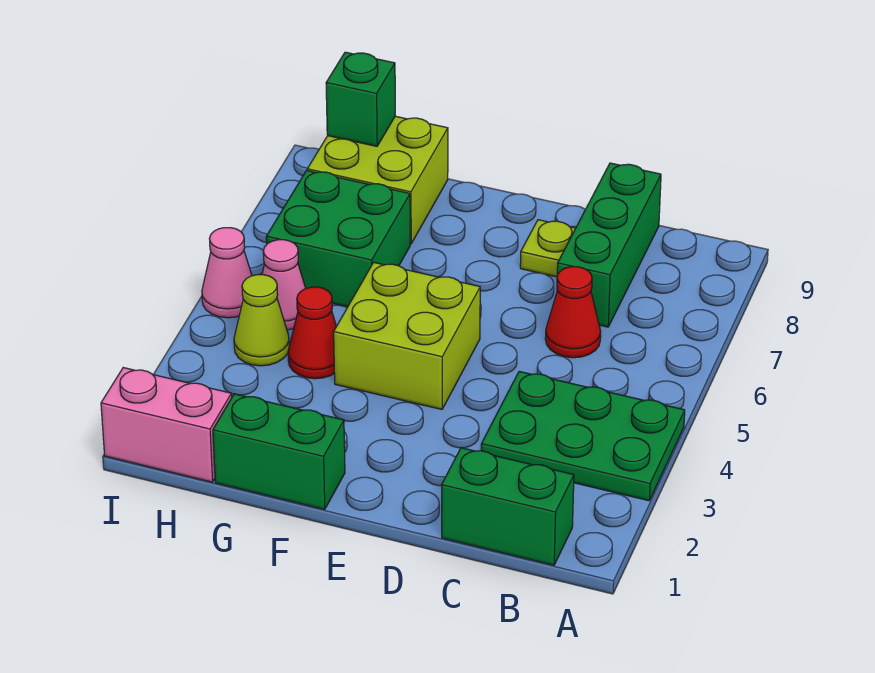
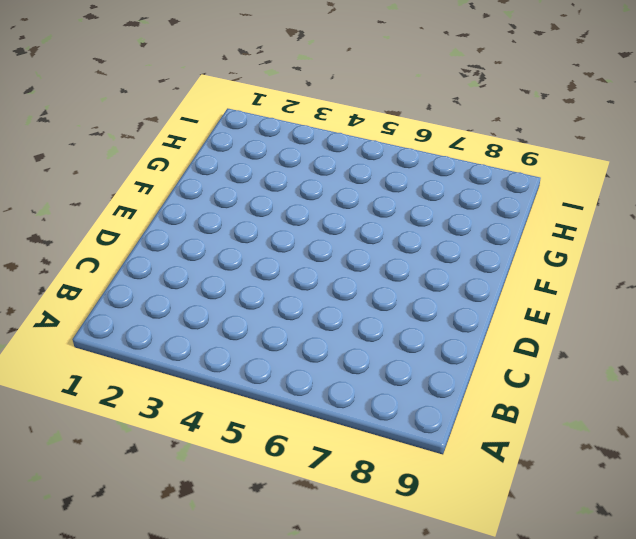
none -> green 2x3 plate [481,371,685,501]
none -> green 1x2 brick [442,448,574,565]
none -> red 1x1 cone [545,267,601,358]

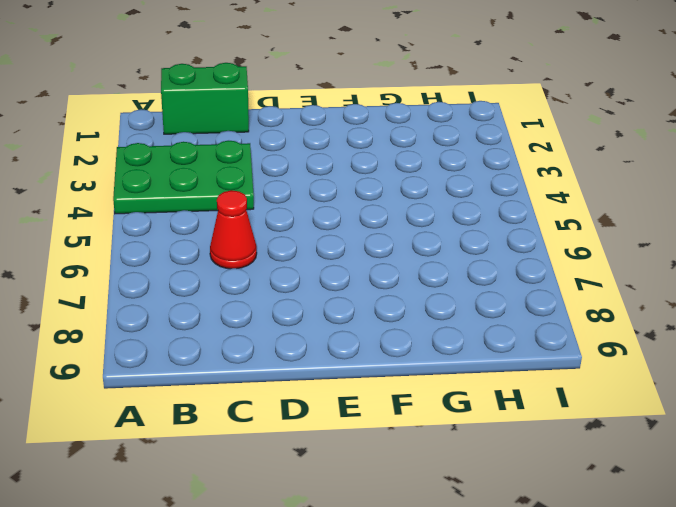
none -> green 1x3 brick [557,163,661,327]
none -> lime 1x1 plate [520,220,576,277]
none -> lime 2x2 brick [334,262,480,409]

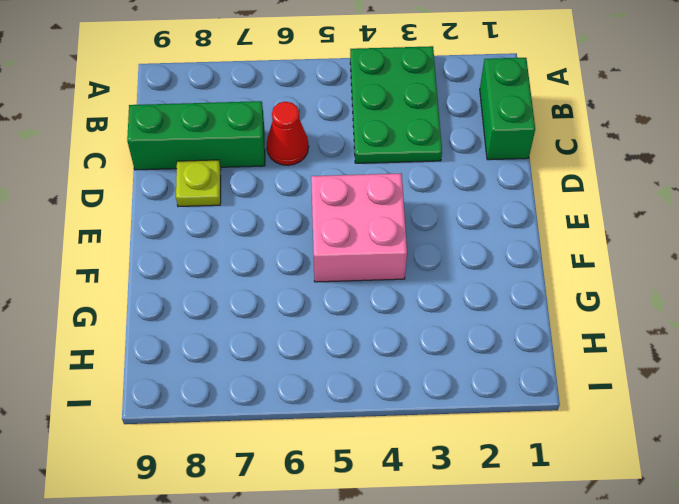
pink 2x2 brick [311,173,407,282] -> lime 2x2 brick [334,262,480,409]
none -> green 1x2 brick [213,394,345,509]
none -> red 1x1 cone [288,287,336,379]
none -> green 2x2 brick [266,171,410,307]

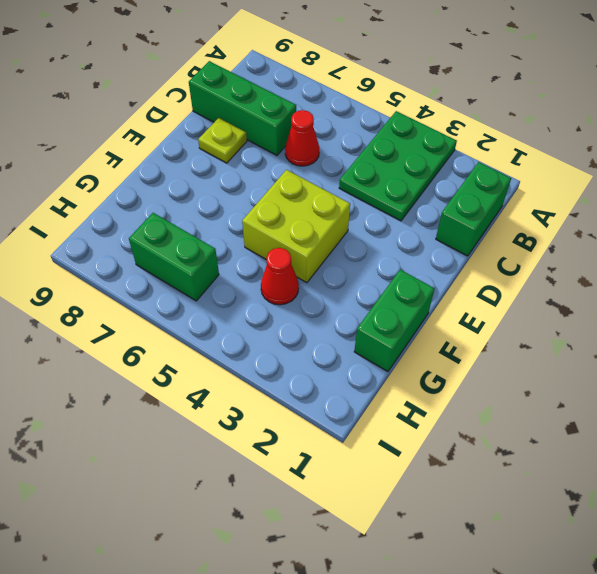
green 1x2 brick [129,213,219,301] -> green 2x2 brick [266,171,410,307]
none -> lime 2x2 brick [307,116,448,244]
none -> pink 1x2 brick [101,368,232,482]
none -> lime 1x1 cone [234,275,289,366]

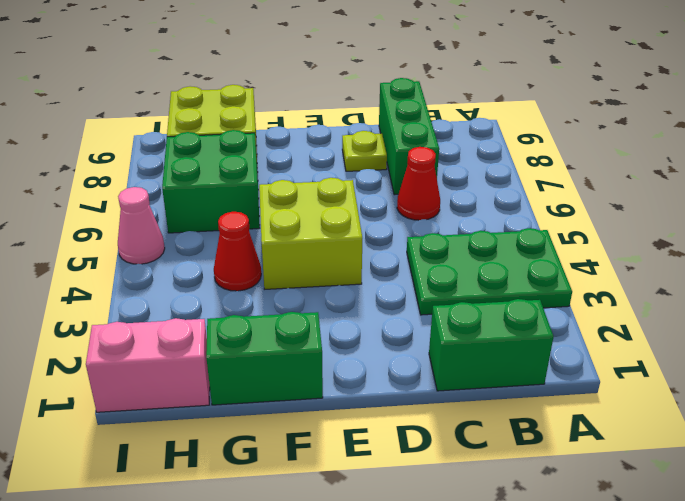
none -> lime 1x1 cone [234,275,289,366]
none -> pink 1x1 cone [262,240,306,330]
none -> green 1x1 brick [326,52,395,146]

